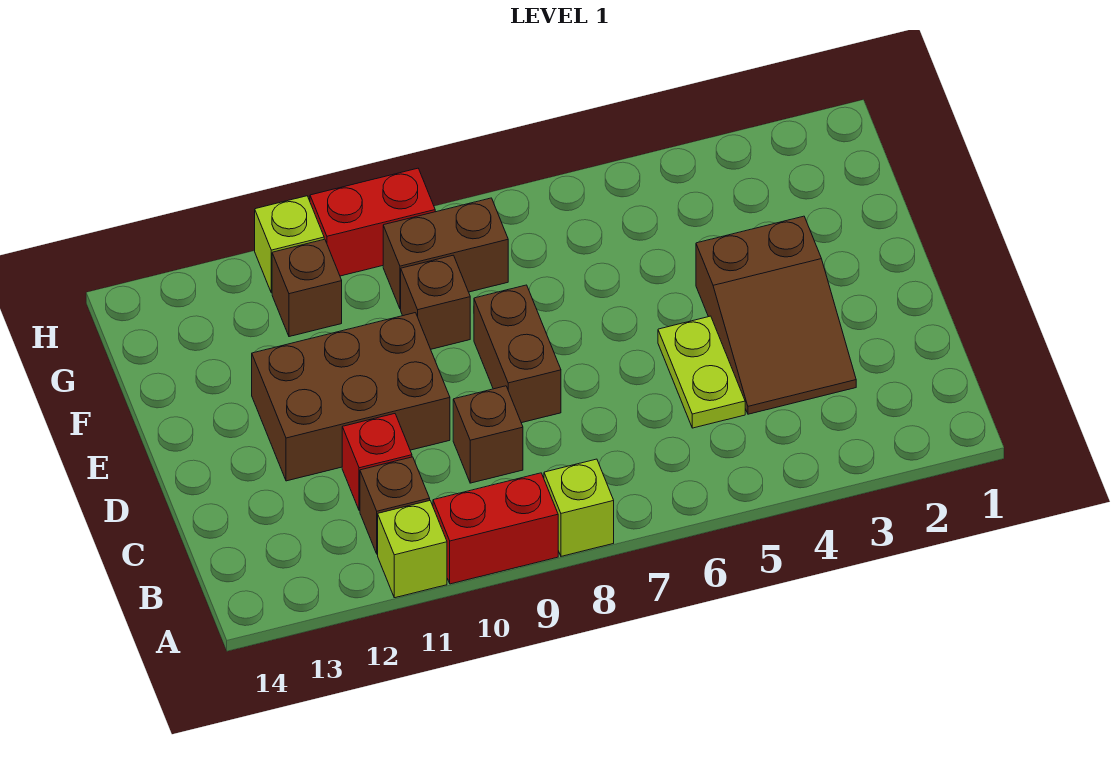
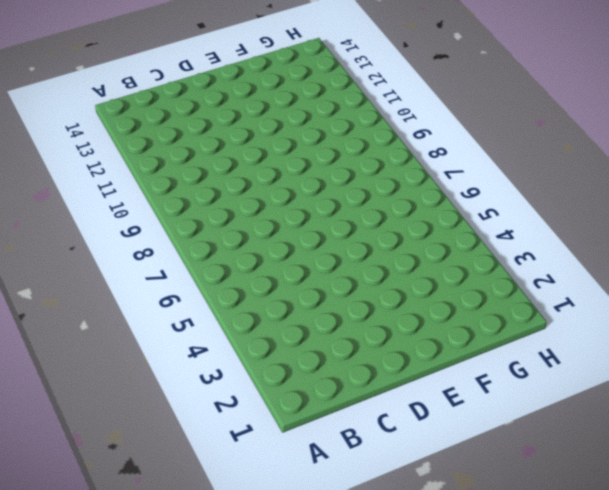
none -> lime 1x1 brick [544,459,614,556]
none -> red 1x2 brick [433,473,558,584]
none -> lime 1x1 brick [378,501,447,598]

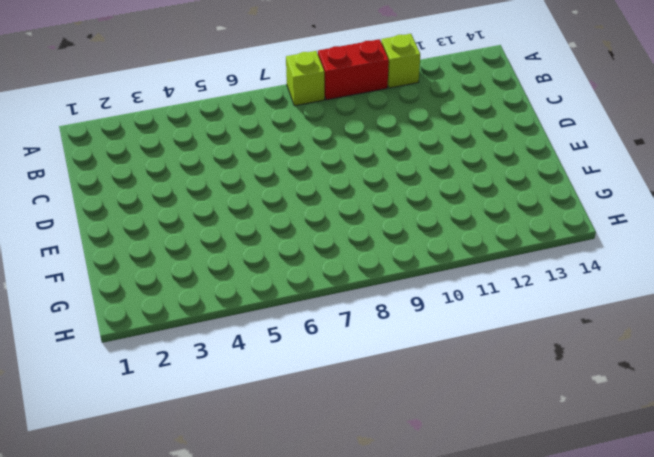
none -> brown 1x1 brick [360,457,430,554]
none -> brown 2x3 slope [696,216,856,414]
none -> lime 1x2 plate [658,316,745,428]

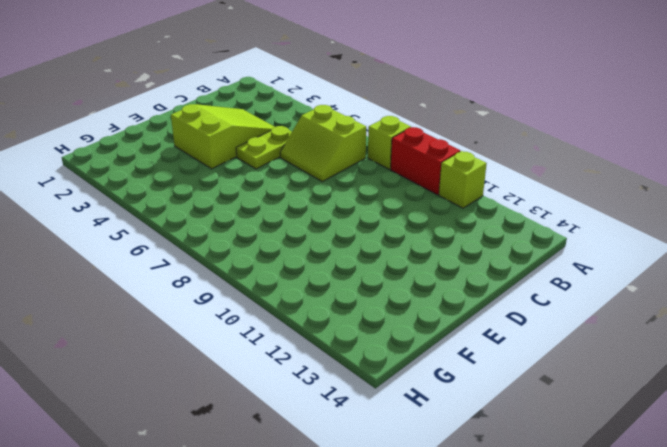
lime 2x2 slope [280,105,366,181] -> none
lime 2x3 slope [171,104,275,169] -> brown 2x3 slope [696,216,856,414]
none -> brown 1x1 brick [360,457,430,554]
none -> brown 1x1 brick [453,386,523,483]
none -> red 1x1 brick [342,414,412,511]

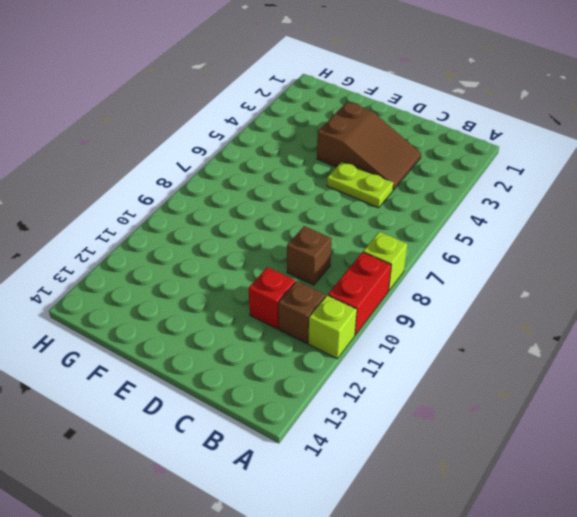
none -> brown 1x2 brick [474,285,561,423]
none -> brown 2x3 brick [252,313,450,481]
none -> brown 1x1 brick [401,255,470,349]

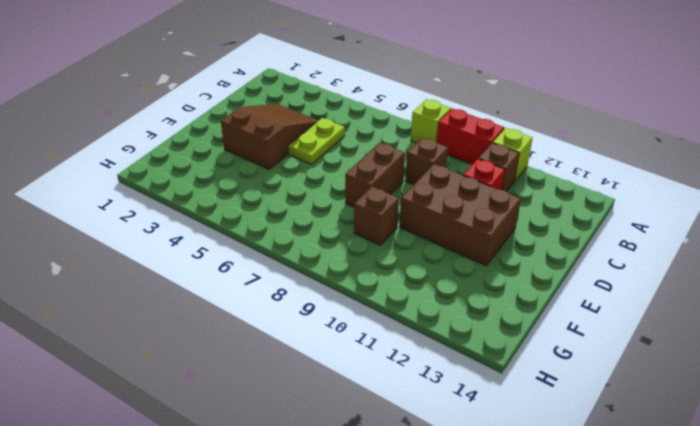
none -> brown 1x2 brick [383,198,508,309]
none -> brown 1x1 brick [272,239,342,337]
none -> red 1x2 brick [310,168,435,276]

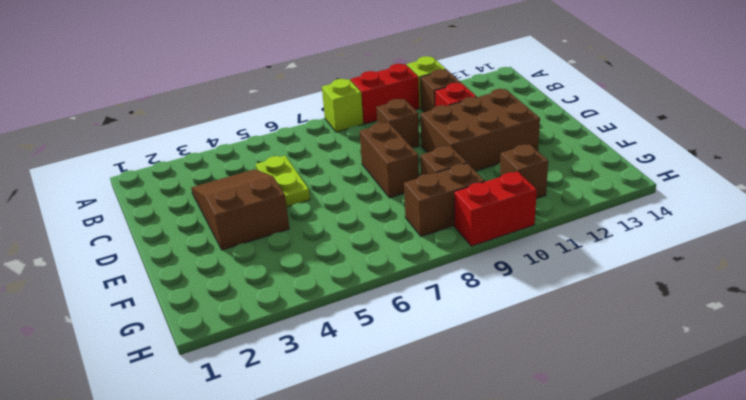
none -> lime 1x1 brick [255,196,324,293]

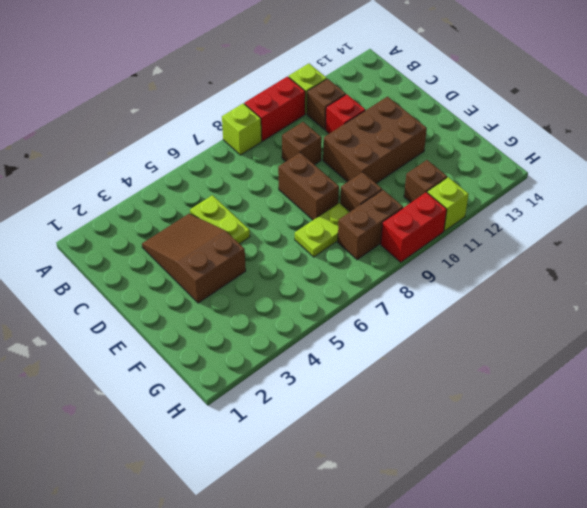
lime 1x2 plate [295,203,349,257] -> none

